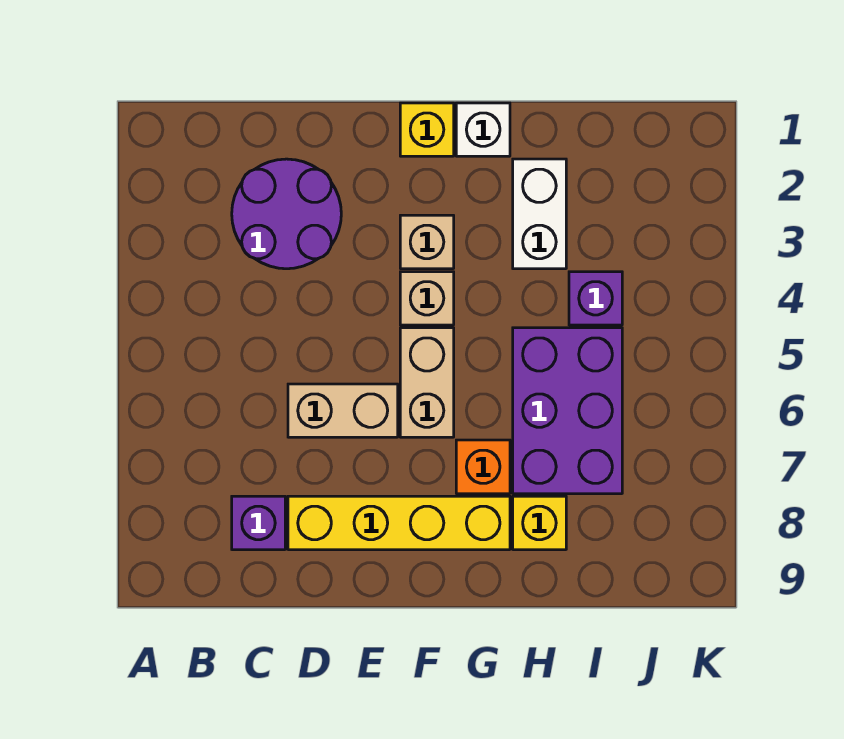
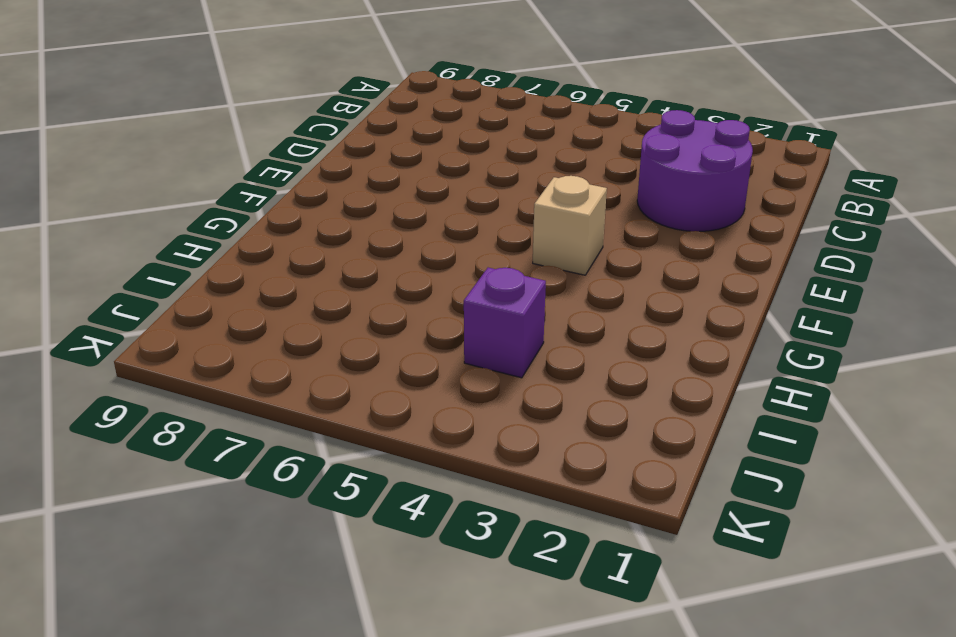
none -> purple 1x1 brick [232,496,285,550]
none -> tan 1x2 brick [288,384,398,437]
none -> yellow 1x4 brick [288,496,510,550]

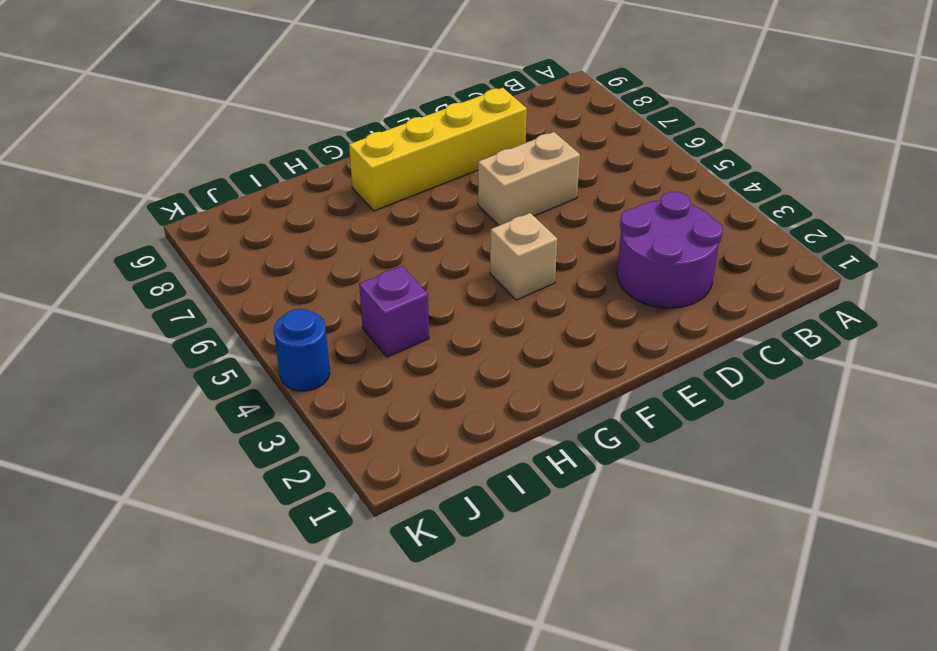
blue 1x1 round brick [274,309,330,391] -> none
none -> purple 1x1 brick [232,496,285,550]
none -> yellow 1x1 brick [400,103,454,156]
none -> tan 1x1 brick [400,215,454,269]

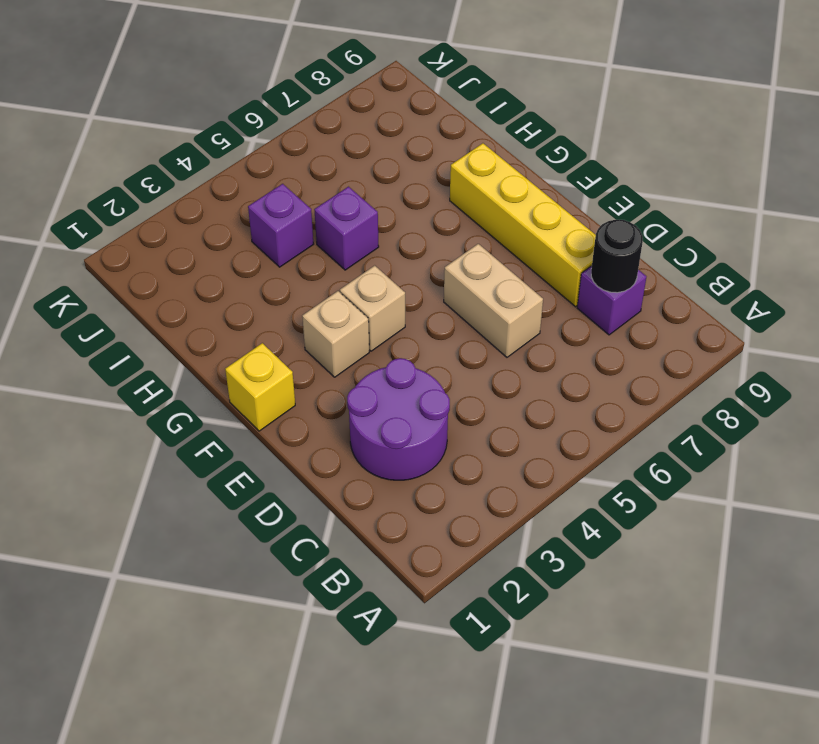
black 1x1 round brick [591,220,643,293] -> none
purple 1x1 brick [314,187,379,270] -> purple 2x3 brick [513,328,622,494]
none -> tan 1x2 brick [400,328,454,437]
none -> white 1x1 brick [456,103,510,156]
none -> orange 1x1 brick [456,440,510,494]

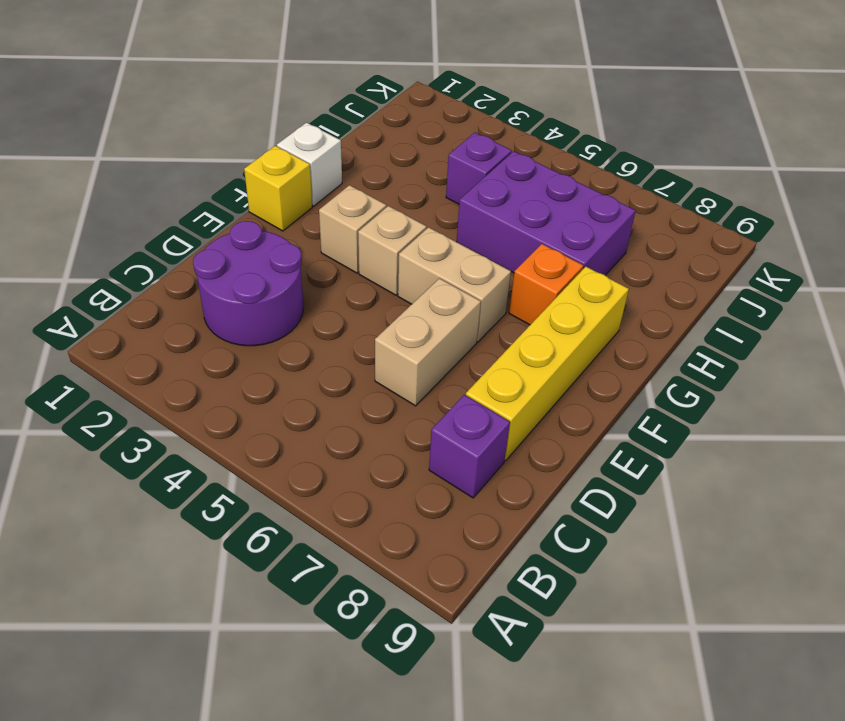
none -> white 1x2 brick [513,159,566,269]
none -> yellow 1x1 brick [513,496,566,550]

